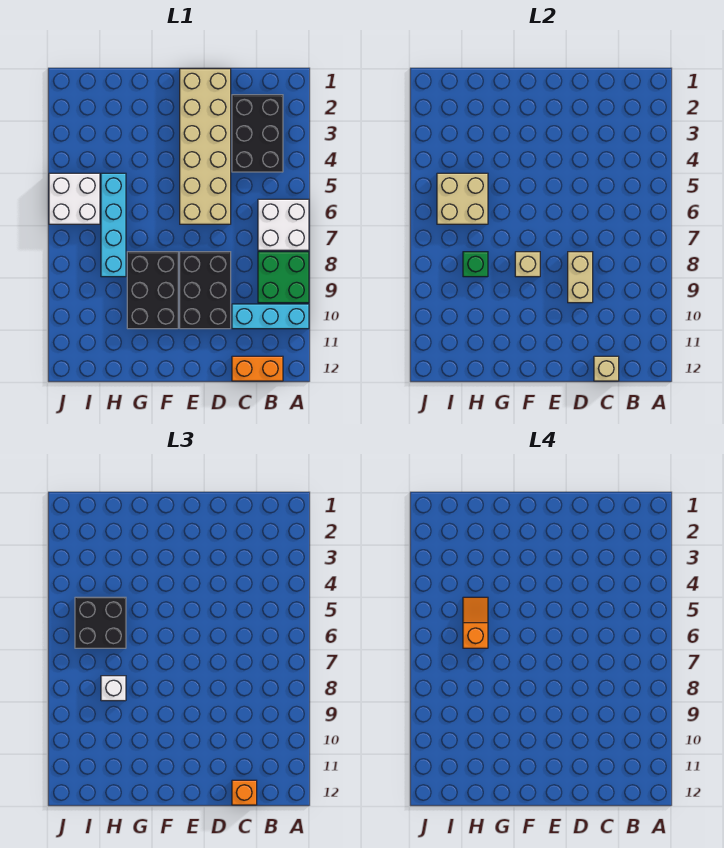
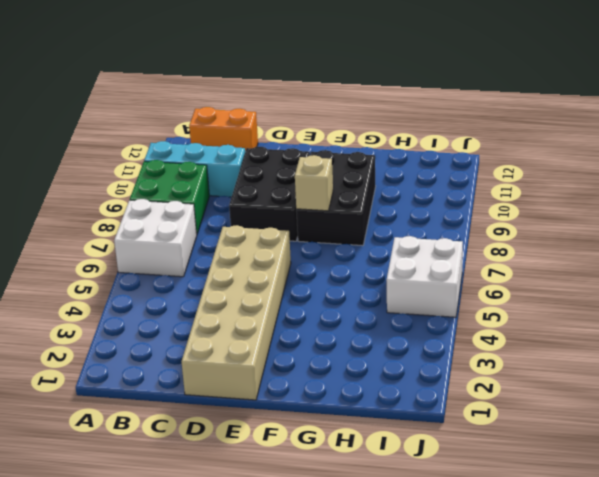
none -> black 2x3 brick [232,95,283,172]
none -> cyan 1x4 brick [101,173,126,277]
none -> tan 1x1 brick [594,356,619,381]

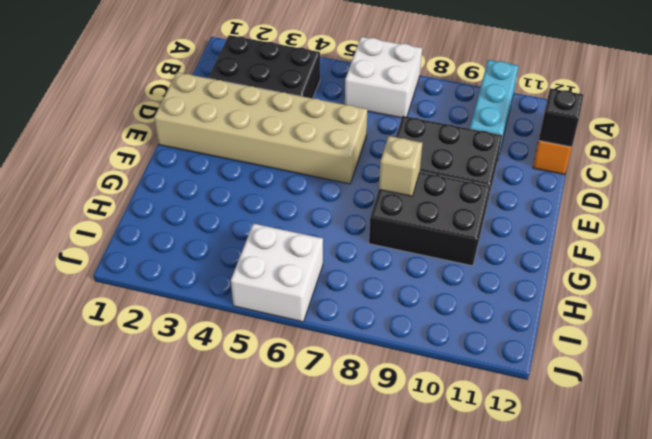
black 1x1 brick [539,88,583,147] -> tan 1x1 brick [594,356,619,381]
none -> green 2x2 brick [258,252,309,303]
none -> cyan 1x4 brick [101,173,126,277]
none -> tan 1x2 brick [568,252,593,303]

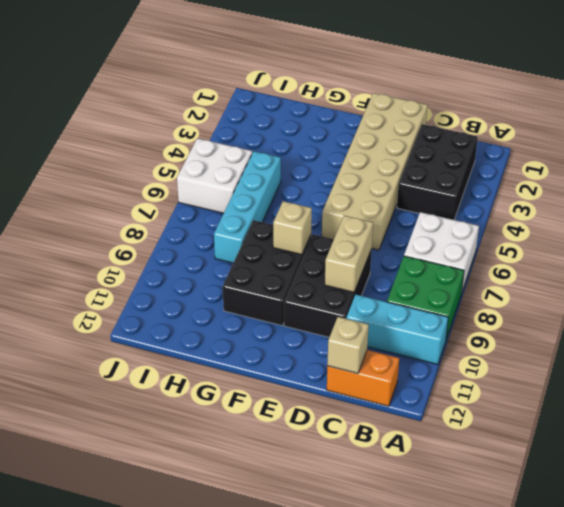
none -> tan 2x2 brick [437,173,488,224]
none -> green 1x1 brick [463,252,488,277]
none -> orange 1x1 brick [232,780,257,805]

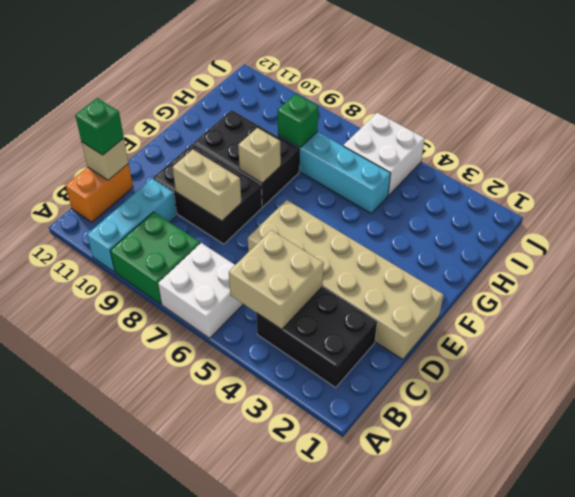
tan 2x2 brick [229,230,324,329] -> tan 2x2 brick moved to [437,173,488,224]
green 1x1 brick [75,98,124,155] -> orange 1x1 brick [232,780,257,805]
none -> black 2x2 brick [75,597,126,648]
none -> white 1x1 brick [101,676,126,701]
none -> orange 1x2 slope [463,597,488,648]

